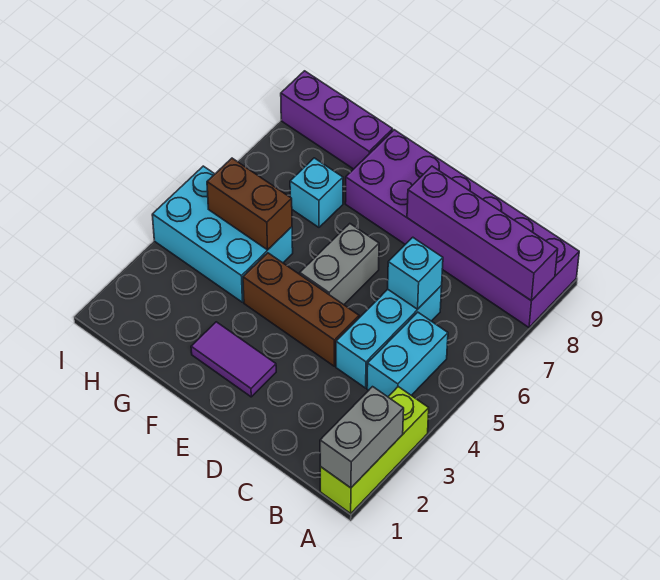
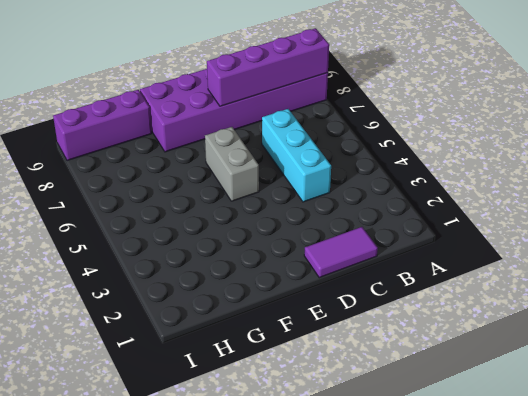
purple 1x2 tile [304,227,378,278] -> purple 1x2 tile moved to [191,322,276,397]
none -> lime 1x3 brick [320,387,429,513]
none -> cyan 1x2 brick [367,312,448,397]
none -> brown 1x3 brick [243,253,359,366]

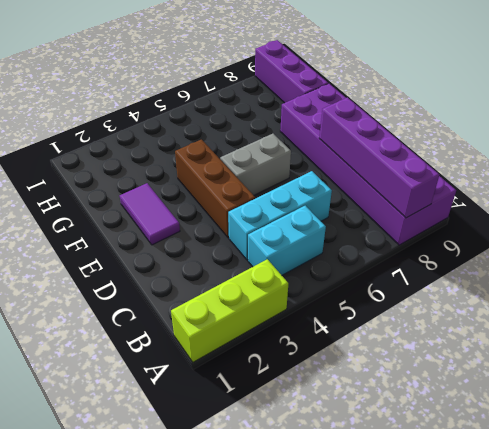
none -> cyan 2x3 brick [152,166,293,302]
none -> cyan 1x1 brick [290,158,343,227]
none -> grey 1x2 brick [320,387,404,488]

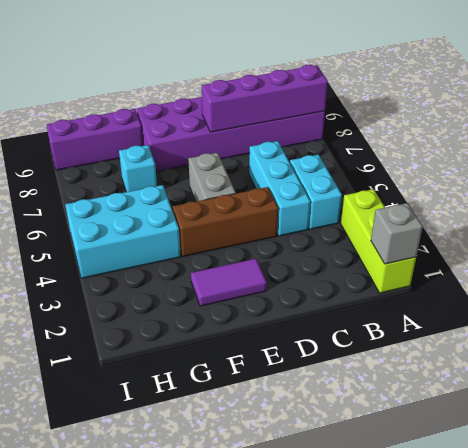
grey 1x1 brick [371,203,423,264] -> grey 1x2 brick [320,387,404,488]
none -> cyan 1x1 brick [388,237,443,309]
none -> brown 1x2 brick [207,158,292,250]

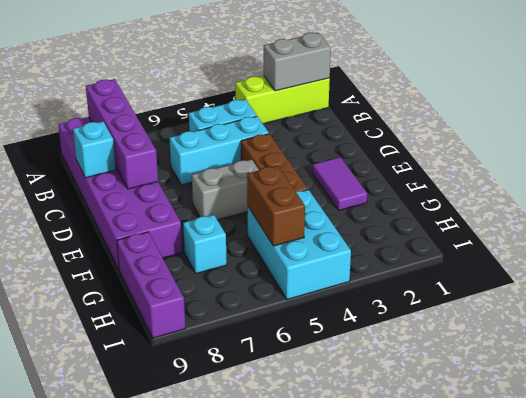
cyan 1x1 brick [73,121,116,178] -> cyan 1x1 brick moved to [388,237,443,309]

